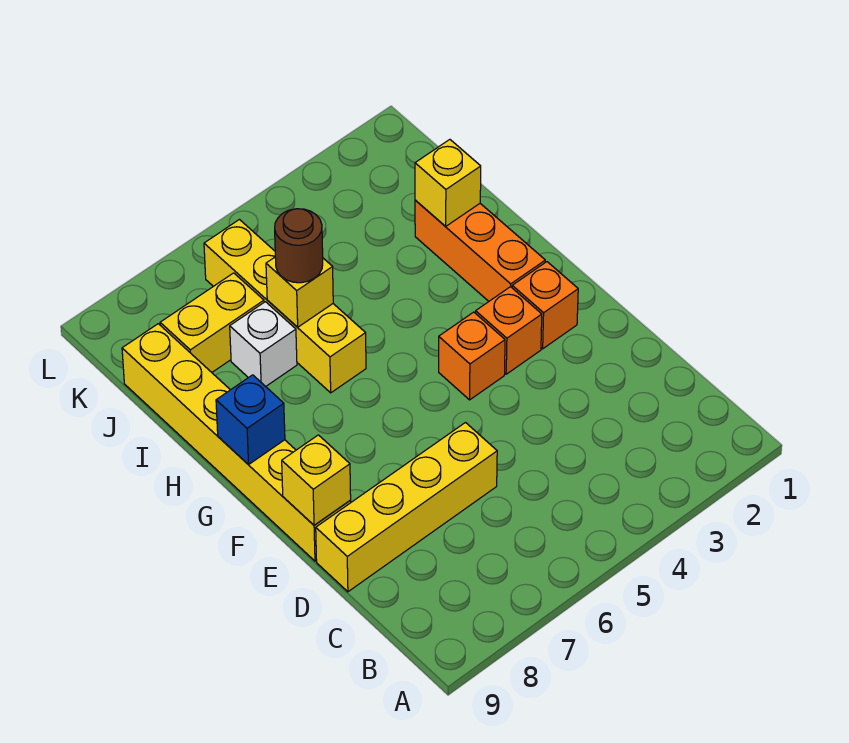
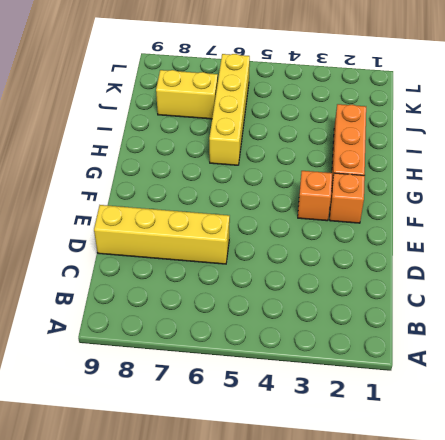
none -> yellow 1x6 brick [122,324,351,561]
none -> orange 1x1 brick [439,312,505,400]
none -> white 1x1 brick [230,302,297,386]

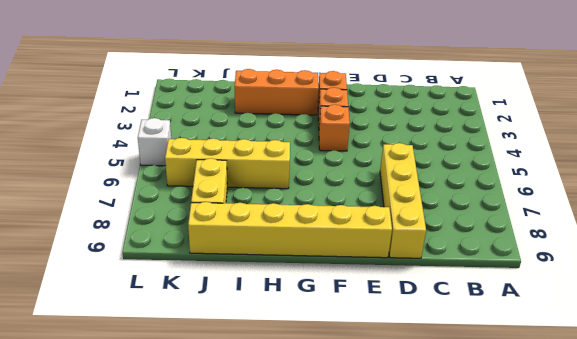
white 1x1 brick [138,118,171,166] -> white 1x1 brick moved to [230,302,297,386]
none -> yellow 1x1 brick [282,435,351,525]
none -> blue 1x1 brick [216,375,285,465]
none -> yellow 1x1 brick [415,140,481,226]

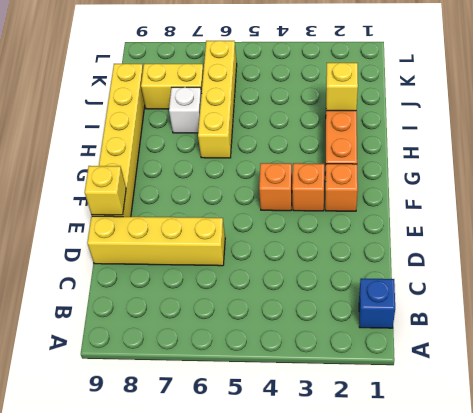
blue 1x1 brick [359,278,395,328] -> blue 1x1 brick moved to [216,375,285,465]
none -> yellow 1x1 brick [266,257,333,327]
none -> brown 1x1 round brick [275,209,323,283]

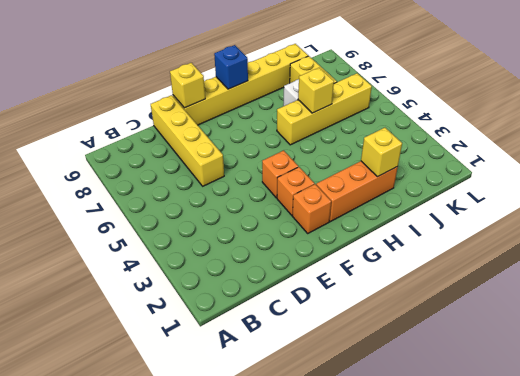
none -> brown 1x1 round brick [275,209,323,283]

